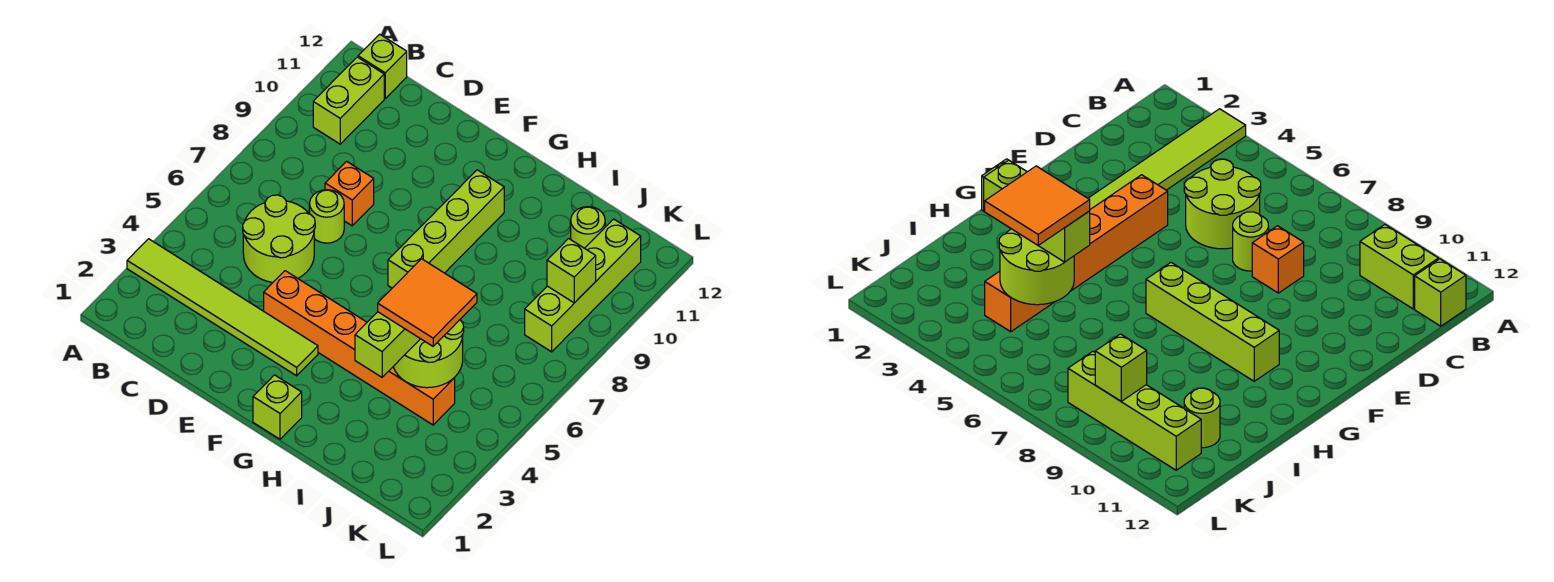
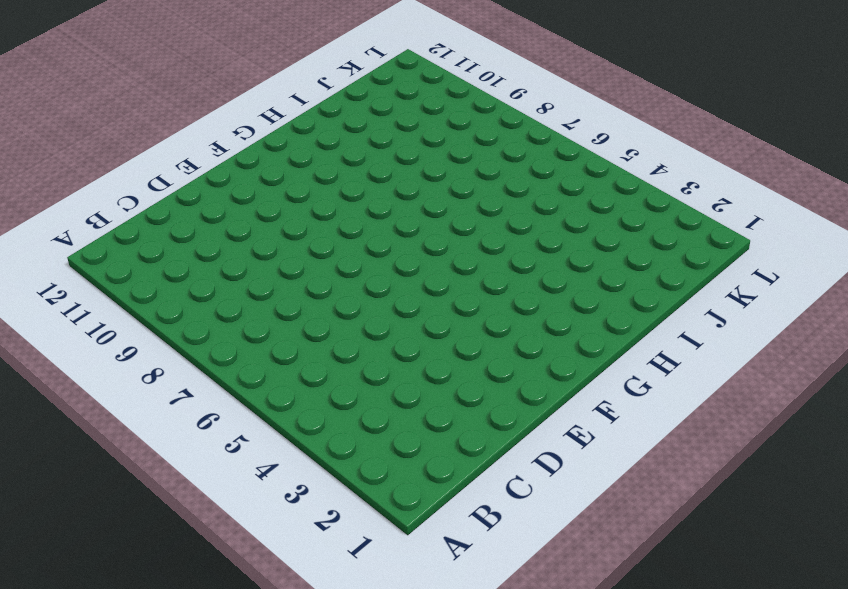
none -> lime 1x6 tile [127,239,318,376]
none -> lime 1x2 brick [313,57,384,144]
none -> lime 1x1 brick [358,34,407,98]

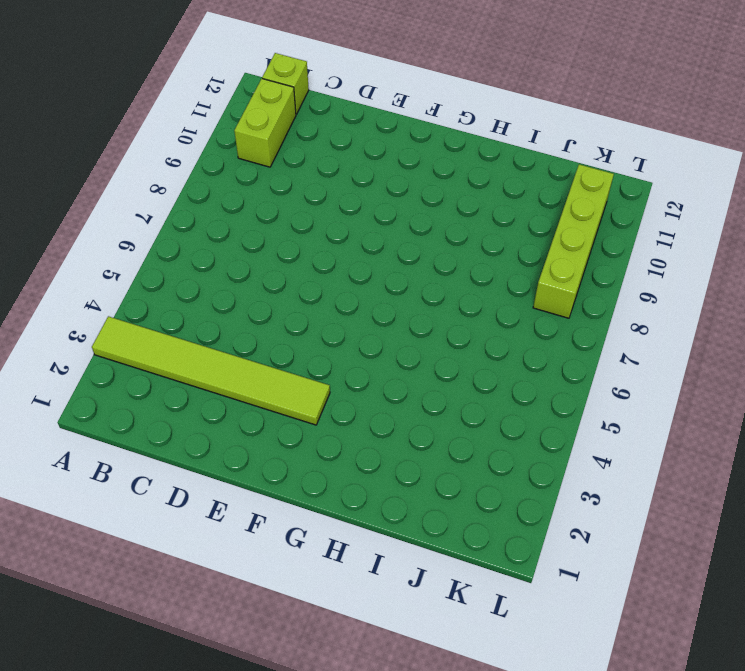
none -> lime 2x2 round brick [243,195,315,282]
none -> lime 1x1 round brick [310,190,344,243]
none -> orange 1x1 brick [325,161,374,226]

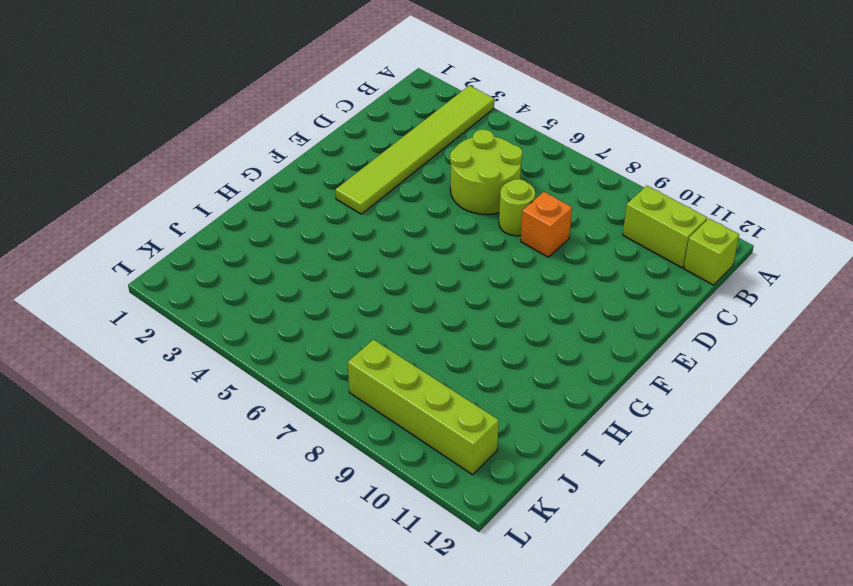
none -> orange 1x6 brick [264,271,455,425]
none -> lime 1x1 brick [253,375,302,439]
none -> lime 1x4 brick [388,170,504,288]

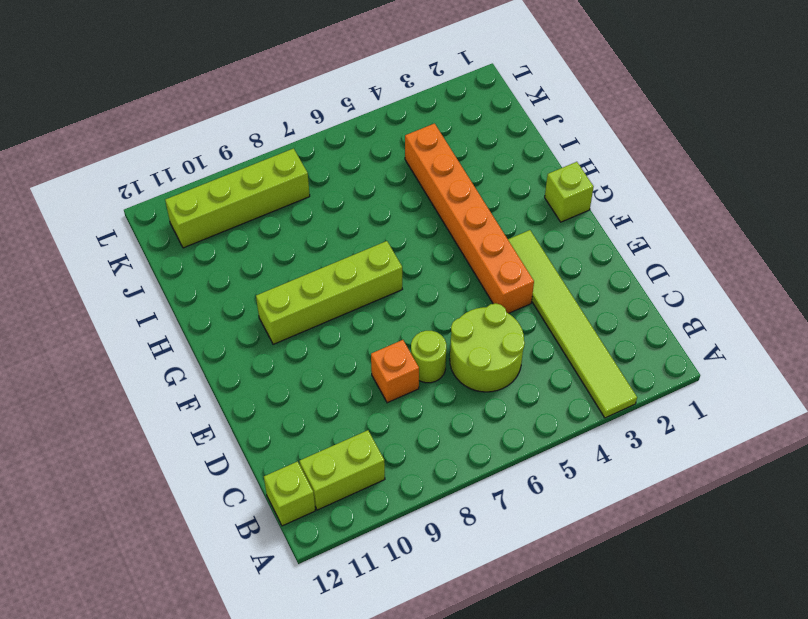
none -> lime 1x1 round brick [571,207,605,248]
none -> lime 2x2 round brick [393,320,464,388]
none -> lime 1x1 brick [547,239,596,303]

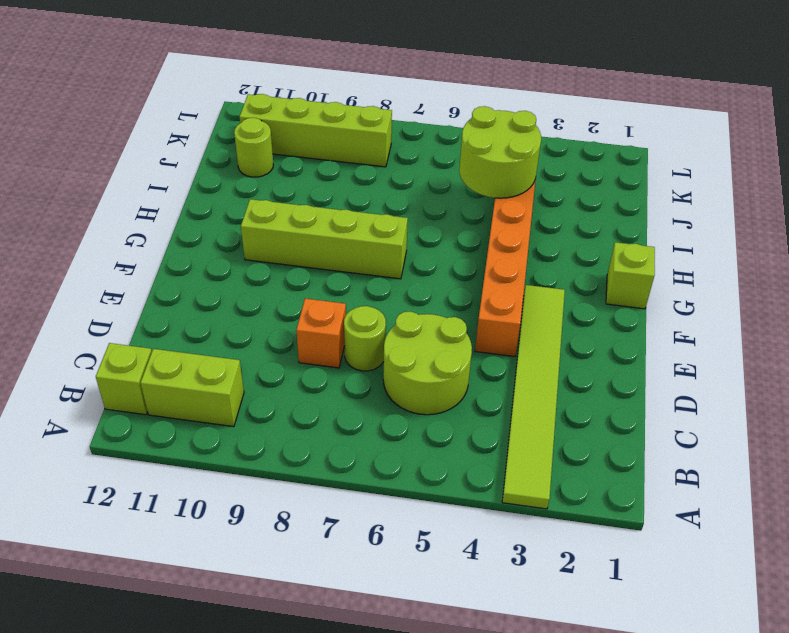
none -> lime 1x1 brick [547,239,596,303]
none -> lime 1x3 brick [355,312,420,377]
none -> orange 2x2 tile [378,259,477,346]

